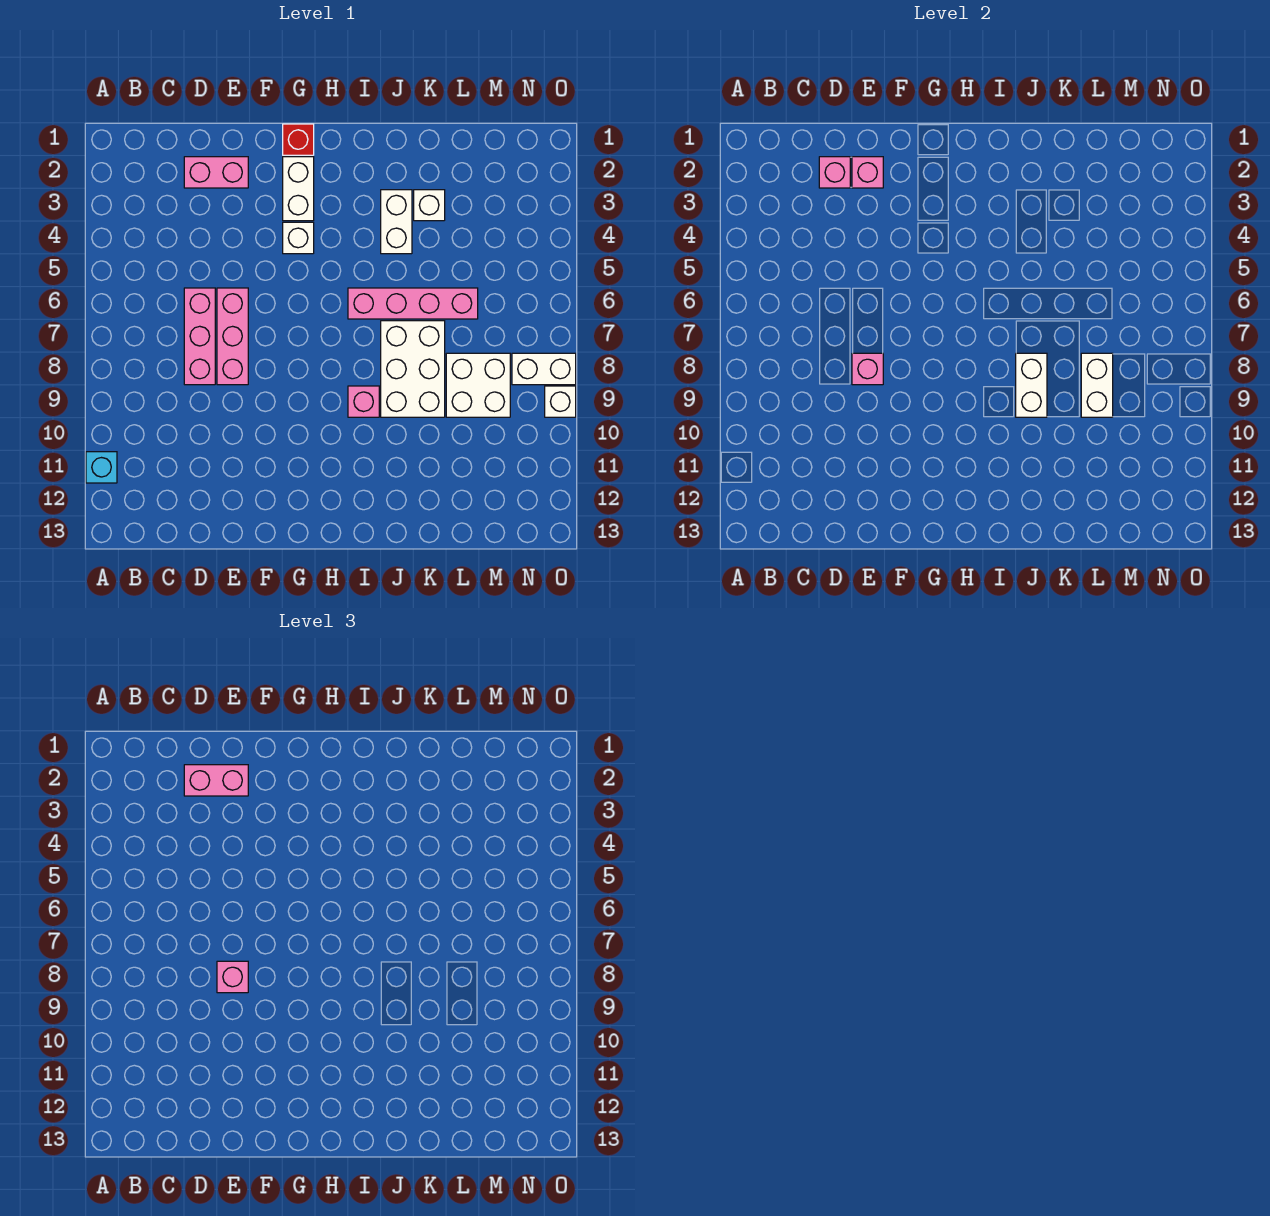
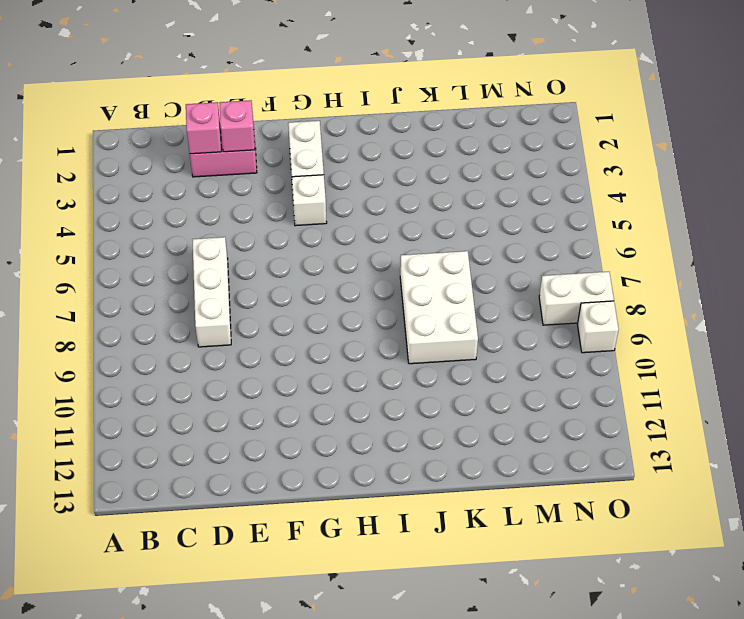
white 1x3 brick [192,237,231,347] -> pink 1x3 brick [184,288,215,385]
none -> cyan 1x1 brick [86,452,117,483]
none -> pink 1x3 brick [217,288,248,385]
none -> red 1x1 brick [283,124,314,155]

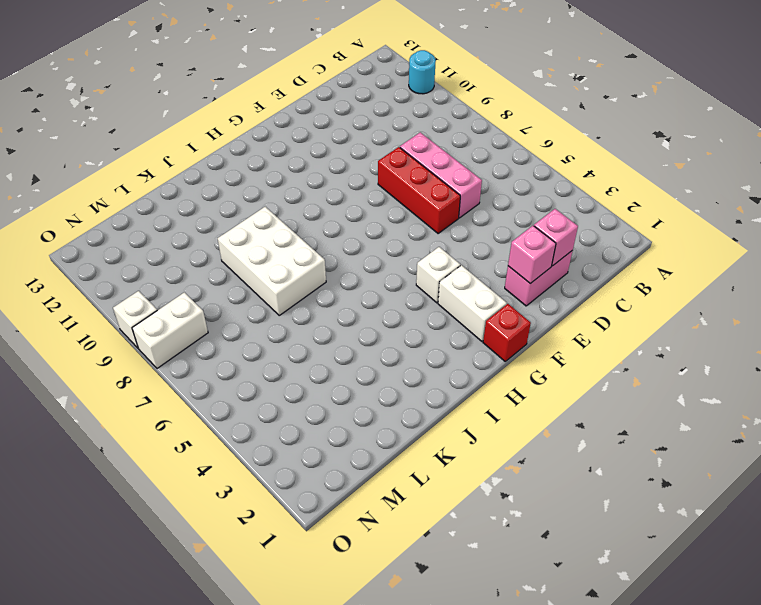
cyan 1x1 round brick [409,50,436,94] -> cyan 1x1 brick [86,452,117,483]
red 1x3 brick [378,147,460,234] -> pink 1x3 brick [217,288,248,385]
none -> pink 1x4 brick [348,288,478,319]
none -> pink 1x1 brick [348,386,379,417]
none -> white 1x2 brick [381,190,412,254]

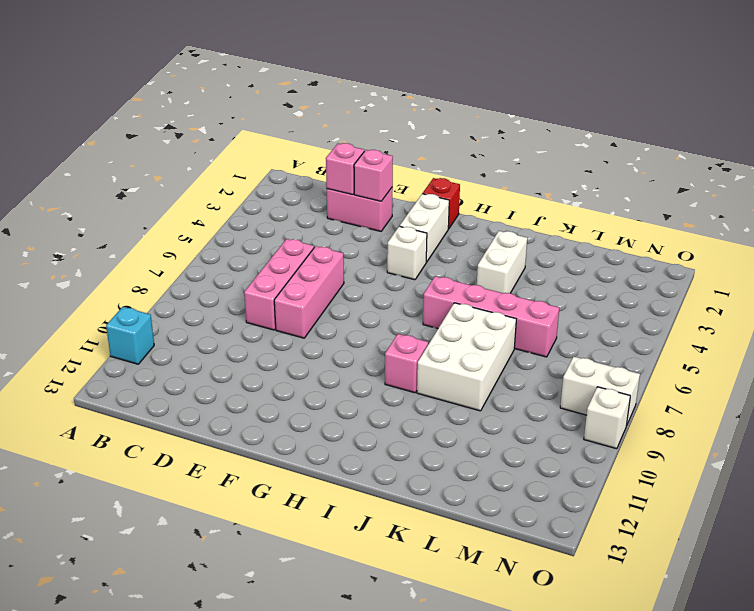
none -> white 1x1 brick [414,190,445,221]
none -> white 2x2 brick [446,353,510,417]
none -> pink 1x1 brick [852,353,883,385]

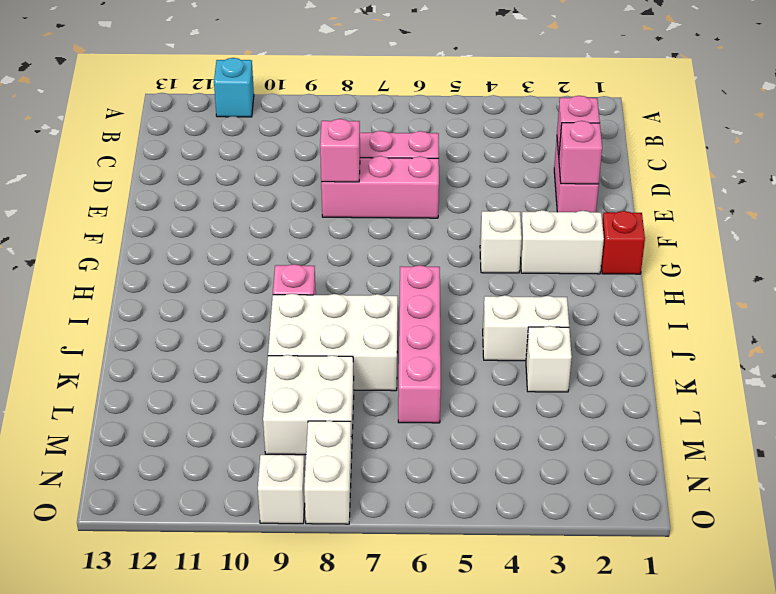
none -> white 1x2 brick [1016,353,1047,417]
none -> white 1x2 brick [1081,353,1113,417]
none -> pink 1x2 brick [184,765,248,796]

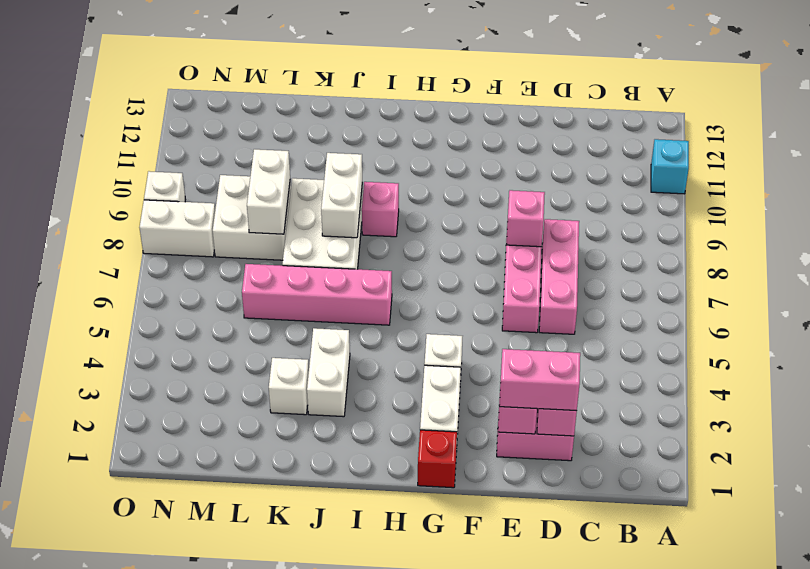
none -> pink 1x1 brick [217,961,248,993]

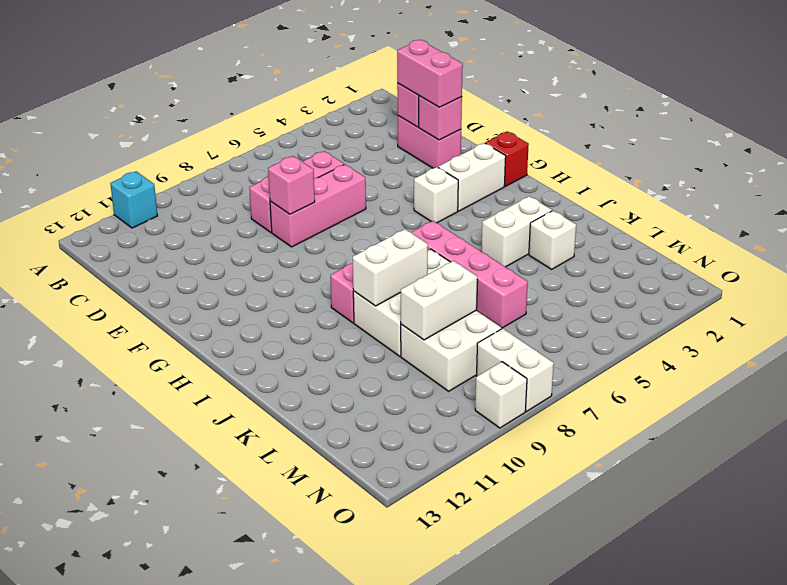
none -> pink 1x1 brick [217,961,248,993]

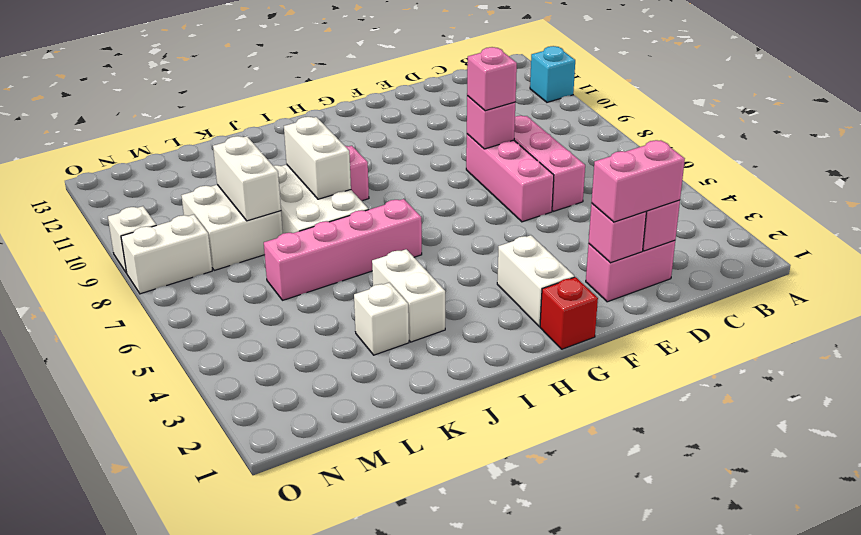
none -> white 1x1 brick [283,222,314,254]

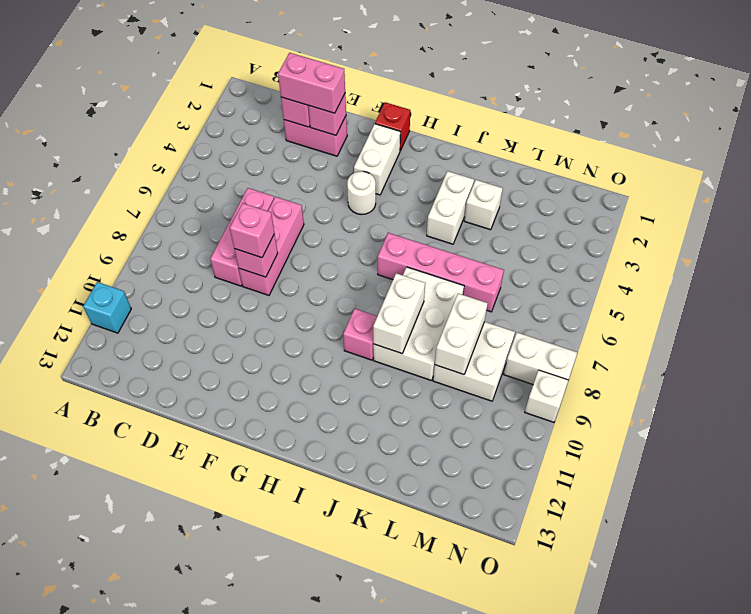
white 1x1 round brick [347,171,376,215] -> white 1x1 brick [283,222,314,254]

